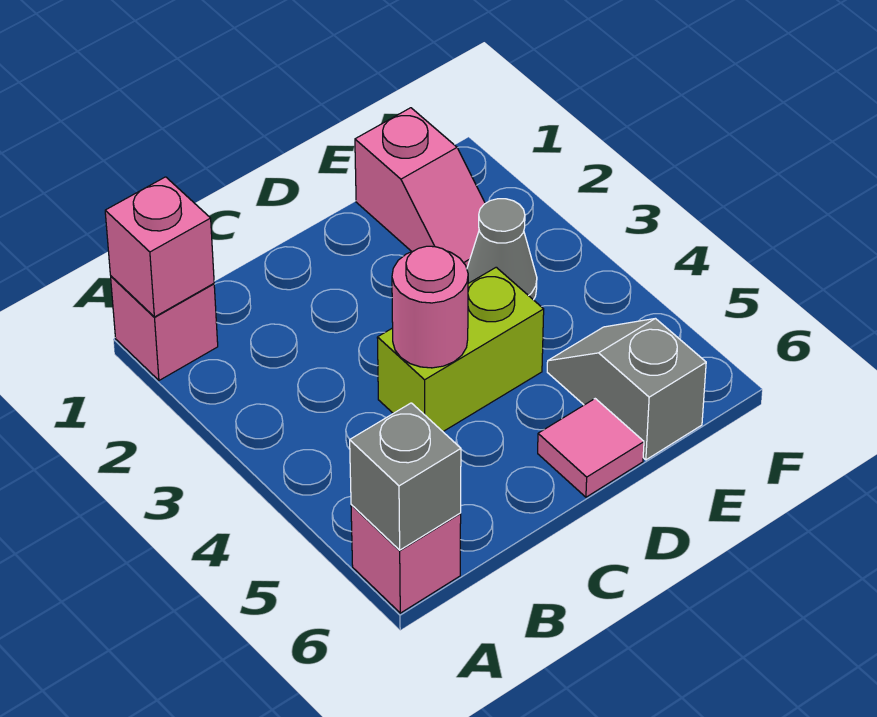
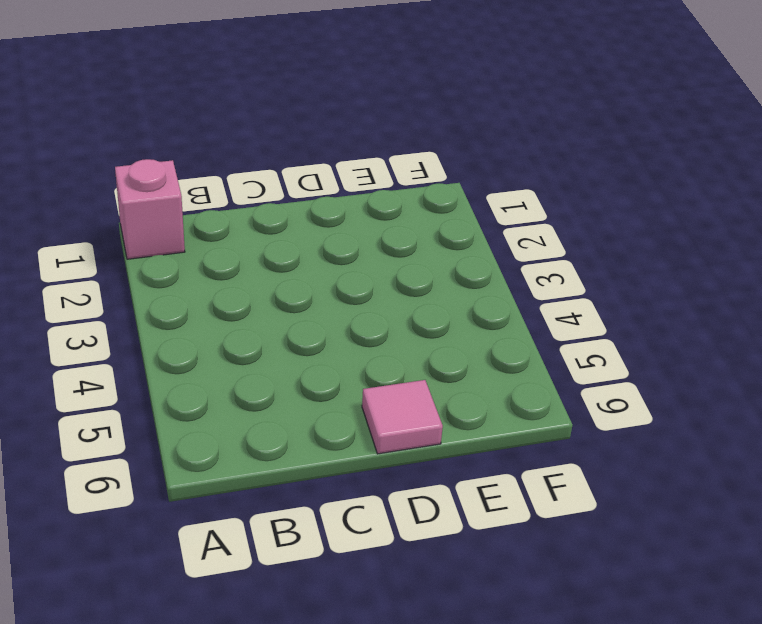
none -> pink 1x1 brick [351,505,461,613]
none -> lime 1x2 brick [377,267,544,431]

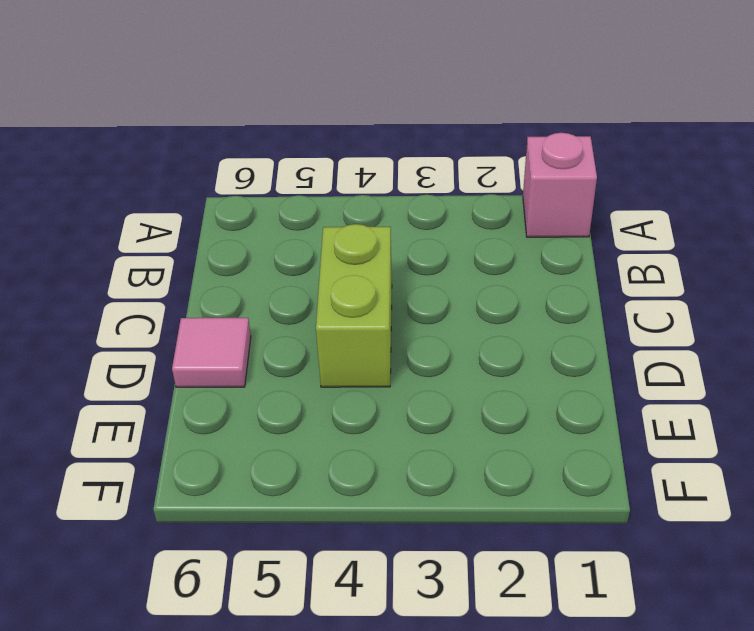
none -> pink 1x1 brick [351,505,461,613]
none -> pink 1x2 slope [355,108,485,268]

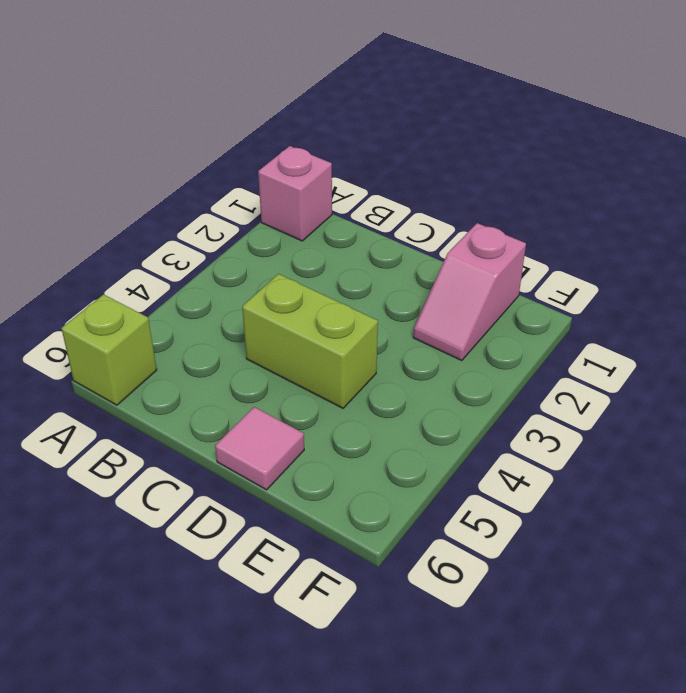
lime 1x1 brick [61,294,157,405] -> pink 1x1 brick [351,505,461,613]
none -> grey 1x1 cone [467,199,537,300]
none -> grey 1x2 slope [547,318,706,460]

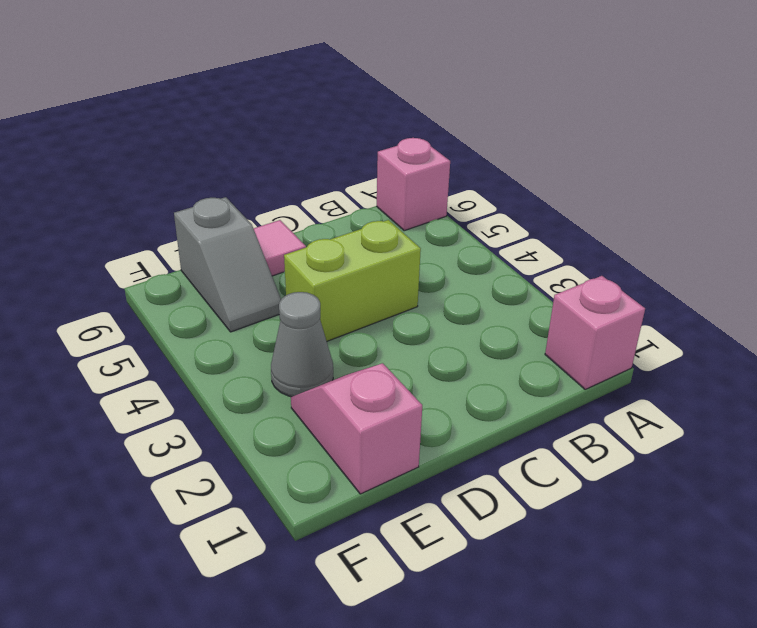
none -> pink 1x1 brick [105,177,214,317]
none -> grey 1x1 brick [350,403,461,550]

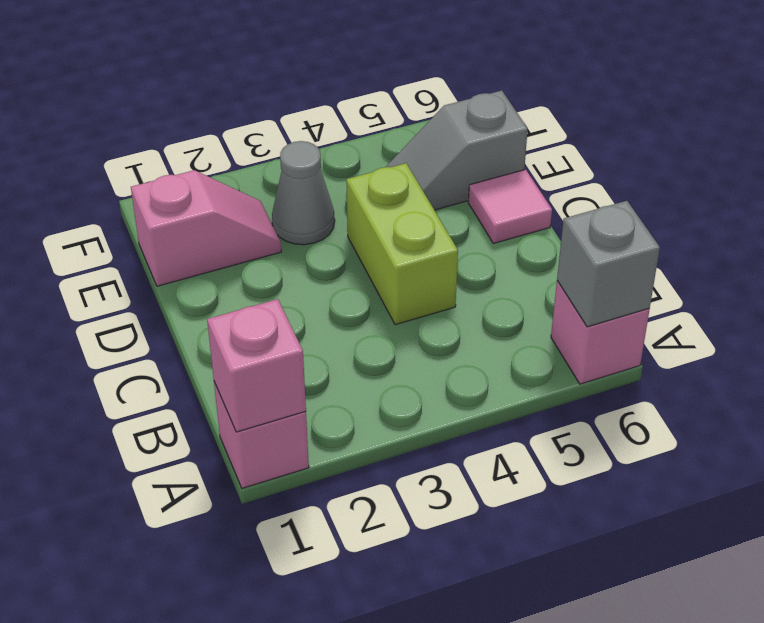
none -> pink 1x1 round brick [392,246,468,368]

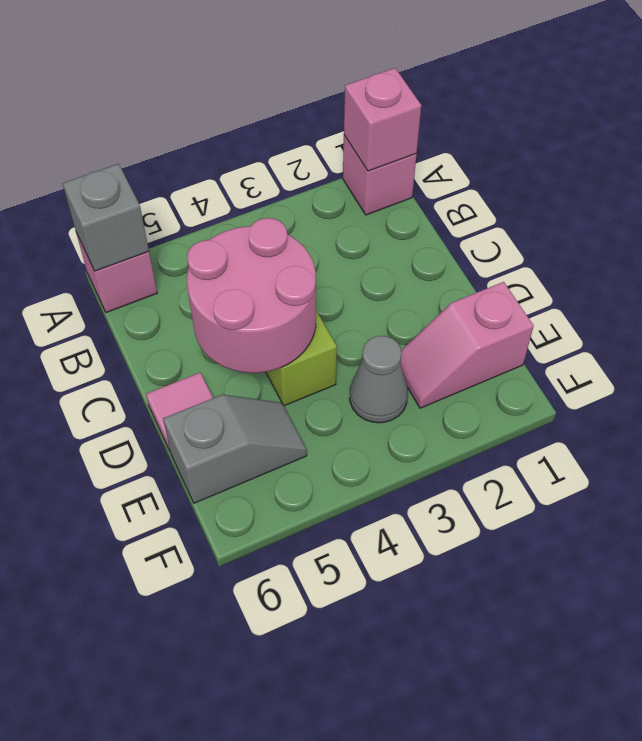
pink 2x2 round brick [187,218,316,373] -> pink 1x1 round brick [392,246,468,368]

